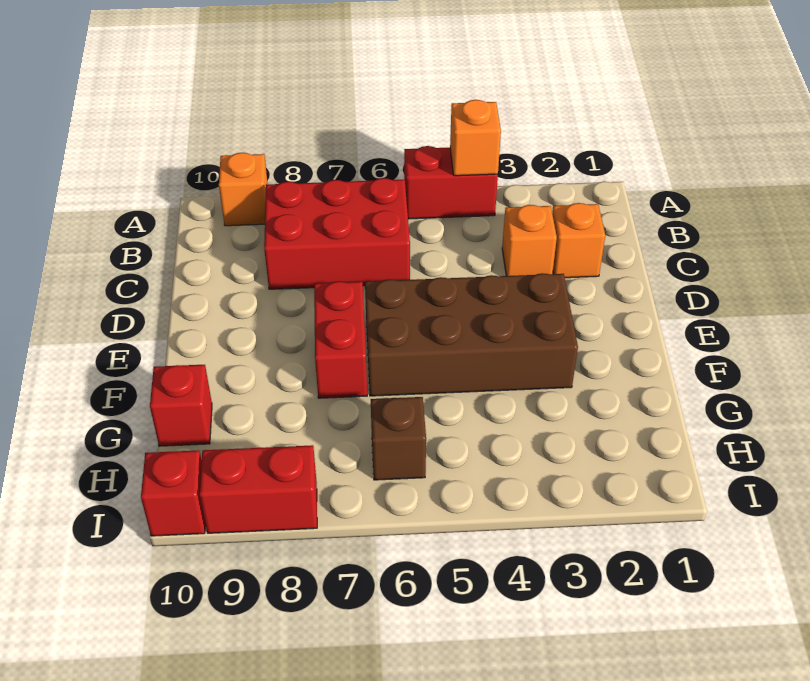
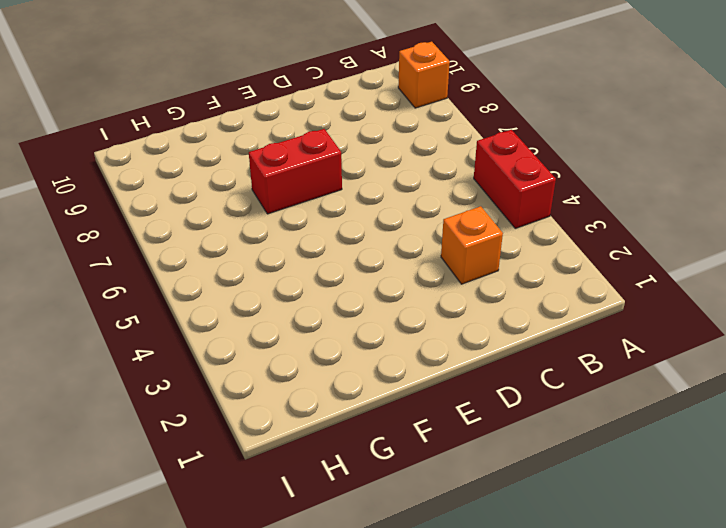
none -> red 2x3 brick [264,178,410,289]
none -> orange 1x1 brick [552,203,605,278]
none -> brown 2x4 brick [365,273,578,396]

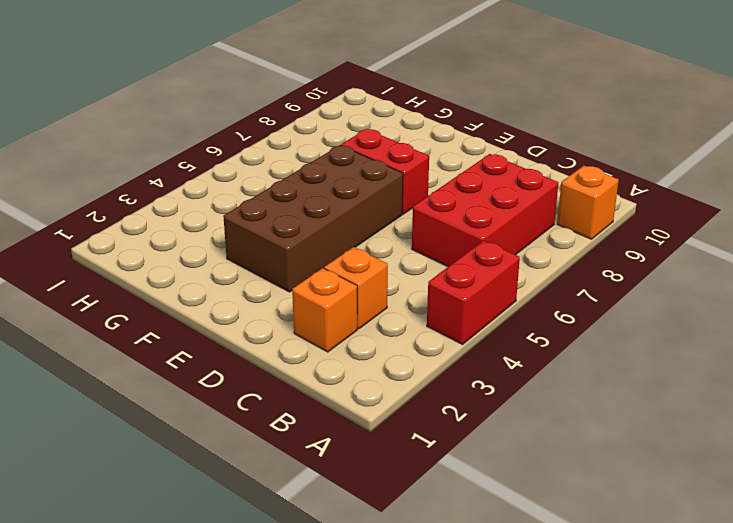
none -> red 1x1 brick [150,365,212,446]
none -> brown 1x1 brick [371,397,426,480]
none -> red 1x2 brick [200,445,317,533]

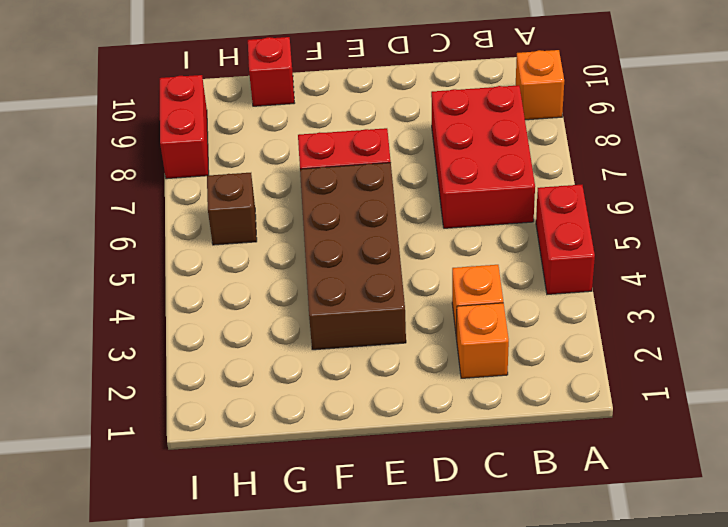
none -> red 1x1 brick [141,450,205,536]
none -> orange 1x1 brick [450,100,501,176]

